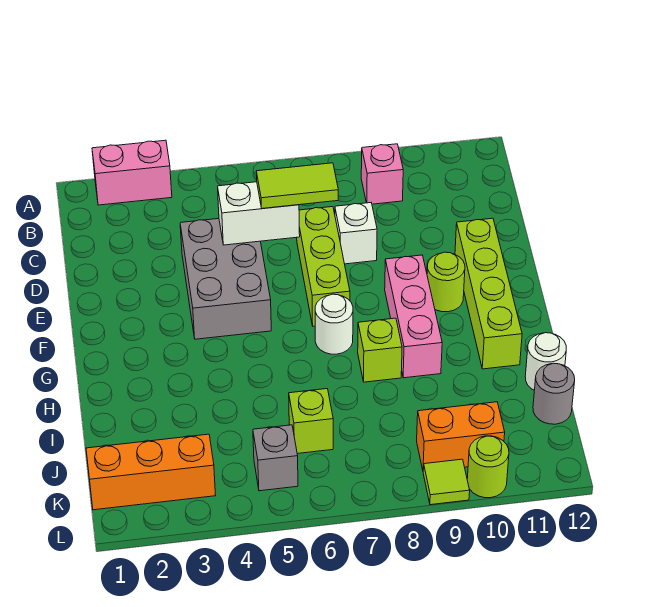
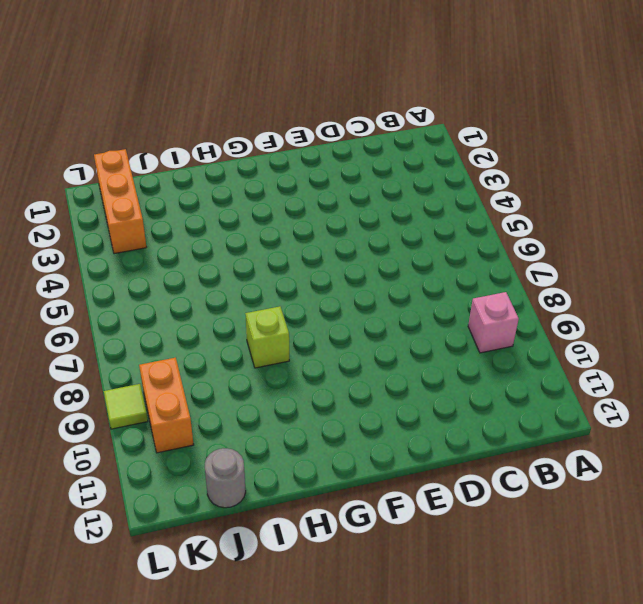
none -> pink 1x2 brick [92,140,172,205]
none -> grey 2x3 brick [180,219,271,339]
none -> lime 1x3 brick [297,207,350,326]

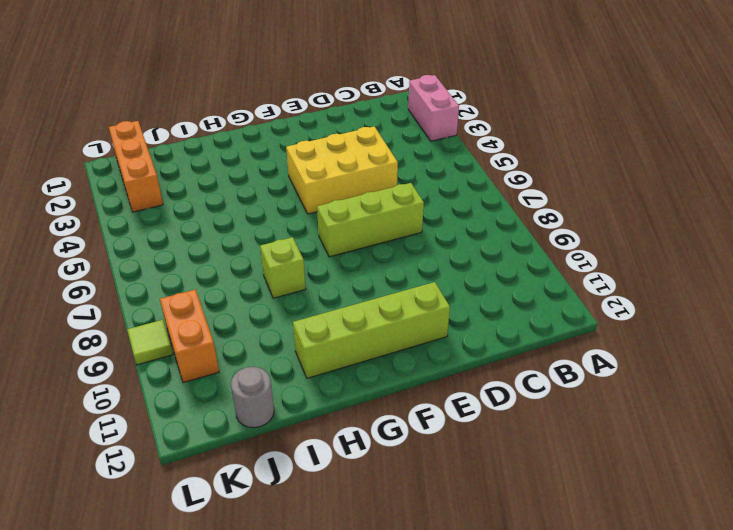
yellow 2x3 brick [286,126,398,214] -> grey 2x3 brick [180,219,271,339]
none -> pink 1x1 brick [361,144,403,204]
none -> white 1x1 brick [335,203,377,264]
none -> pink 1x3 brick [385,255,442,378]

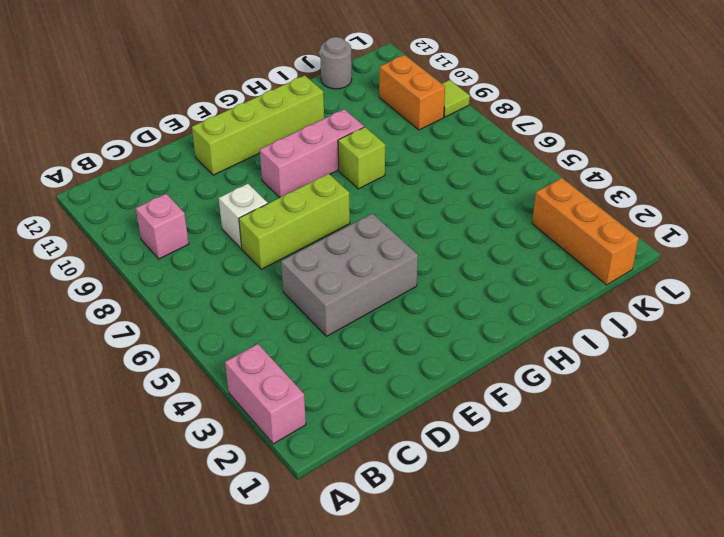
none -> lime 1x1 round brick [427,252,465,312]
none -> white 1x1 round brick [315,294,353,354]
none -> white 1x1 round brick [525,333,566,390]

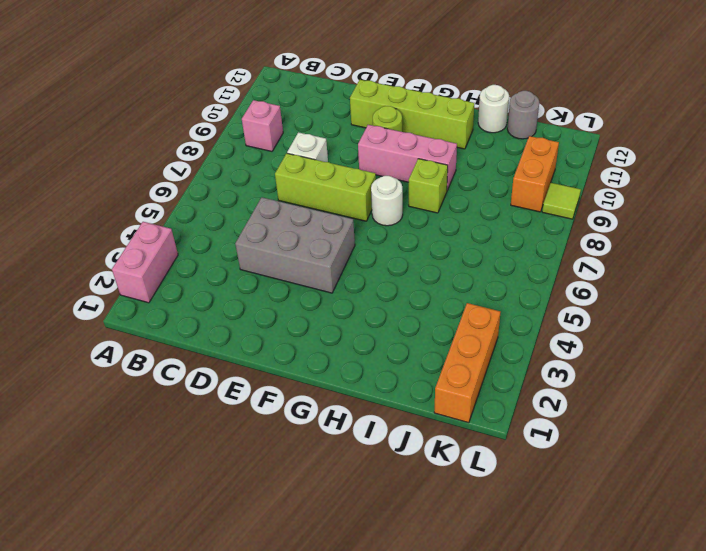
none -> lime 1x1 brick [289,389,333,454]
none -> grey 1x1 brick [253,425,298,491]
none -> lime 1x1 round brick [467,436,509,498]

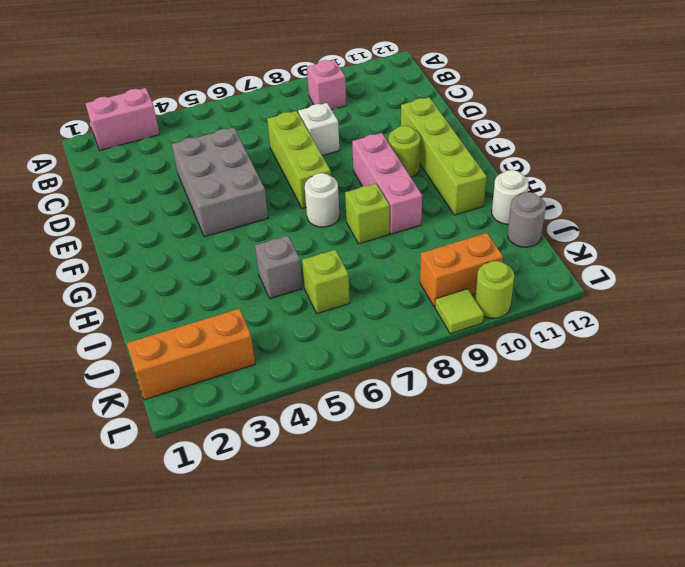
grey 1x1 brick [255,236,302,299] -> grey 1x1 brick moved to [253,425,298,491]
none -> white 1x2 brick [218,182,300,245]
none -> lime 1x2 tile [256,163,338,208]

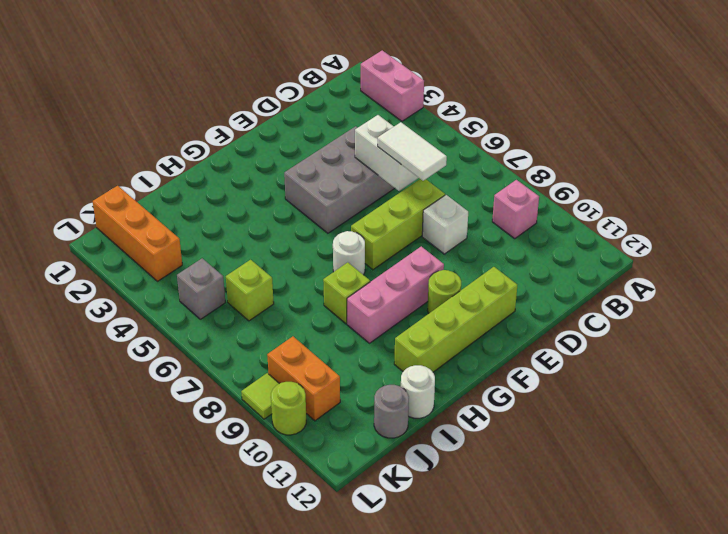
white 1x2 tile [378,122,447,181] -> lime 1x2 tile [256,163,338,208]

